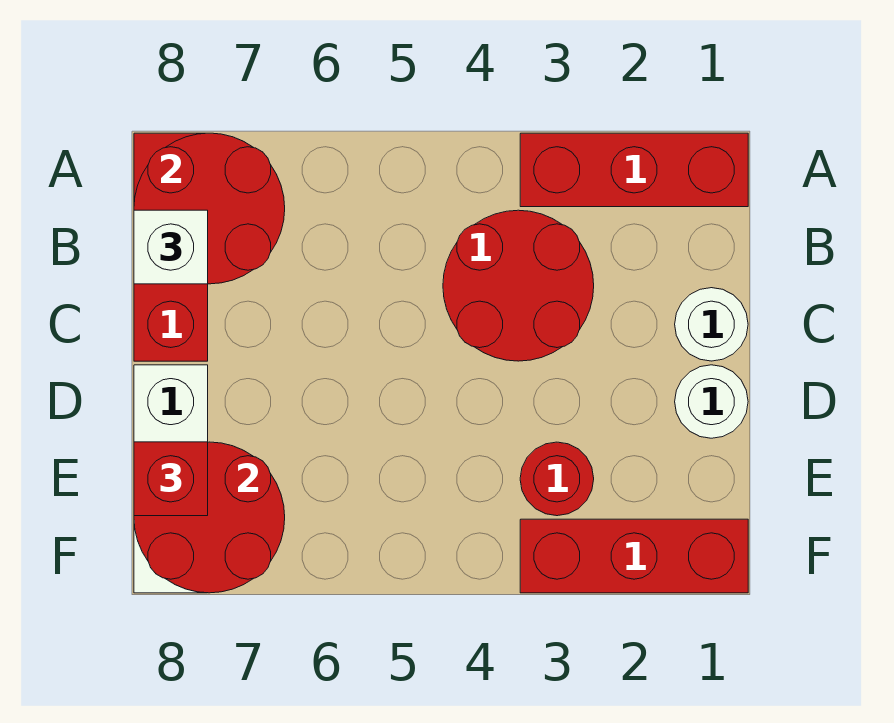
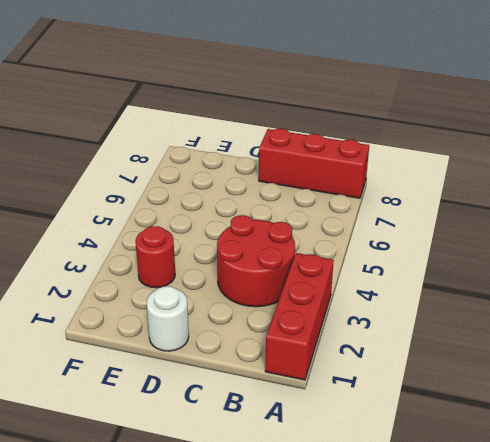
none -> white 1x1 round brick [675,288,748,361]
none -> white 1x3 brick [134,365,208,593]
none -> red 1x3 brick [520,519,748,593]

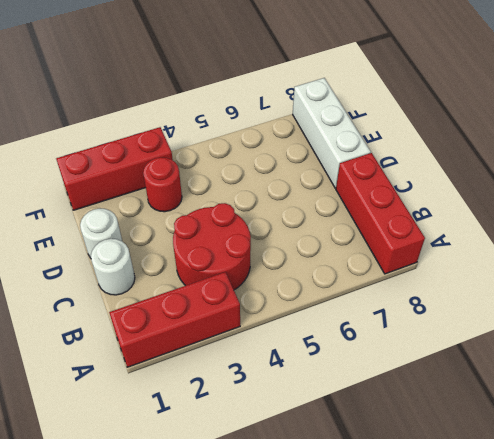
none -> red 2x2 round brick [134,133,285,284]
none -> red 2x2 round brick [134,442,285,593]
none -> white 1x1 brick [134,210,208,284]

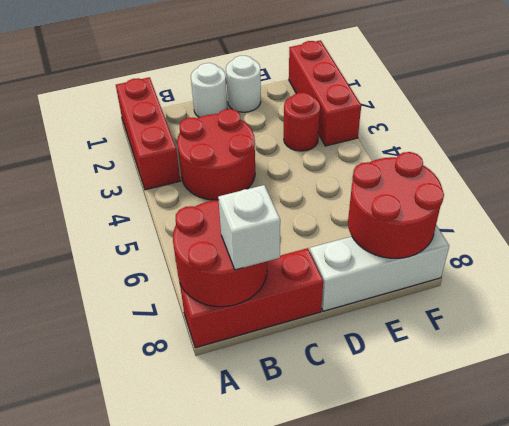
none -> red 1x1 brick [134,442,208,516]

